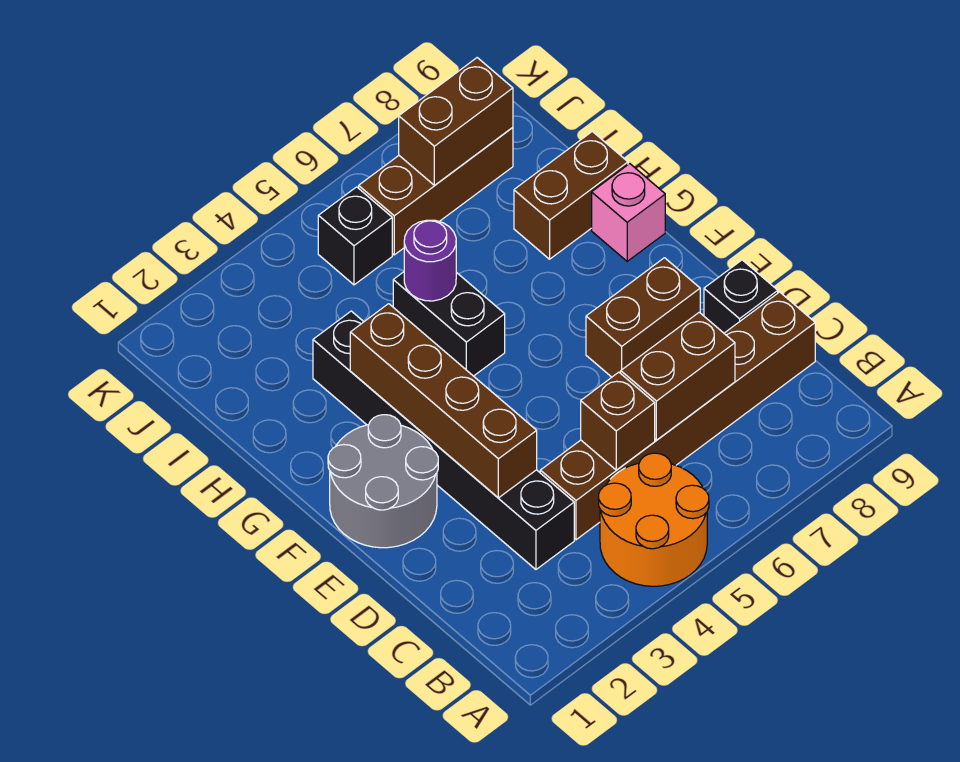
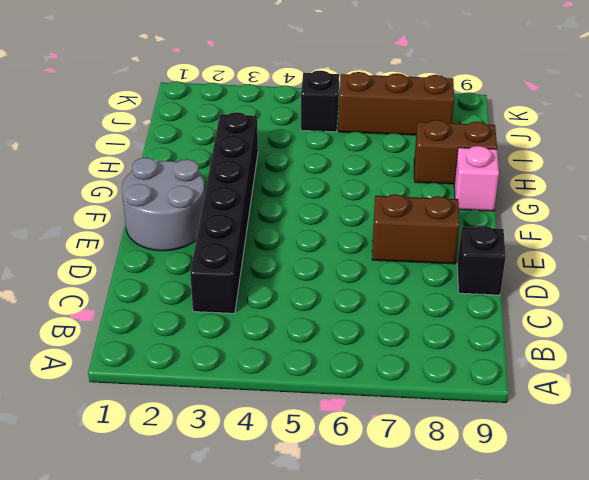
none -> orange 2x2 round brick [599,453,709,586]
none -> brown 1x6 brick [540,292,815,540]
none -> black 1x2 brick [393,272,505,376]

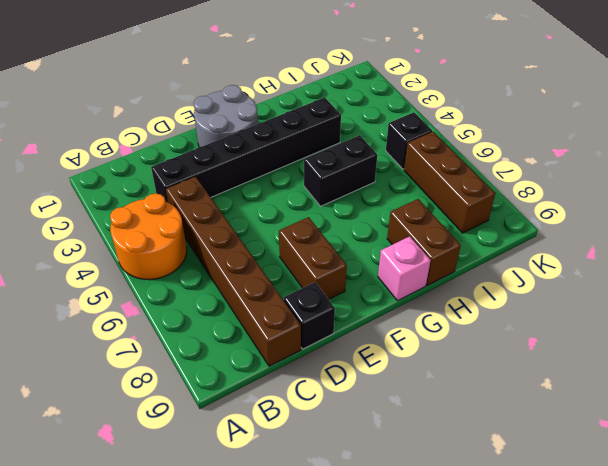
none -> brown 1x1 brick [581,372,655,470]
none -> brown 1x2 brick [621,312,735,440]
none -> brown 1x4 brick [350,304,537,498]

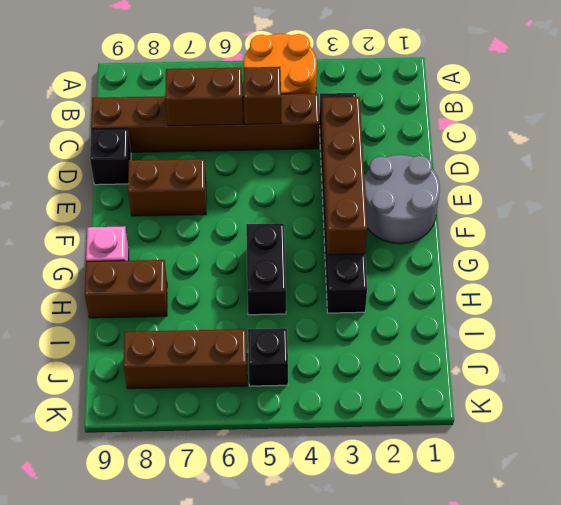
none -> purple 1x1 round brick [404,220,456,301]
none -> brown 1x2 brick [399,58,513,185]

